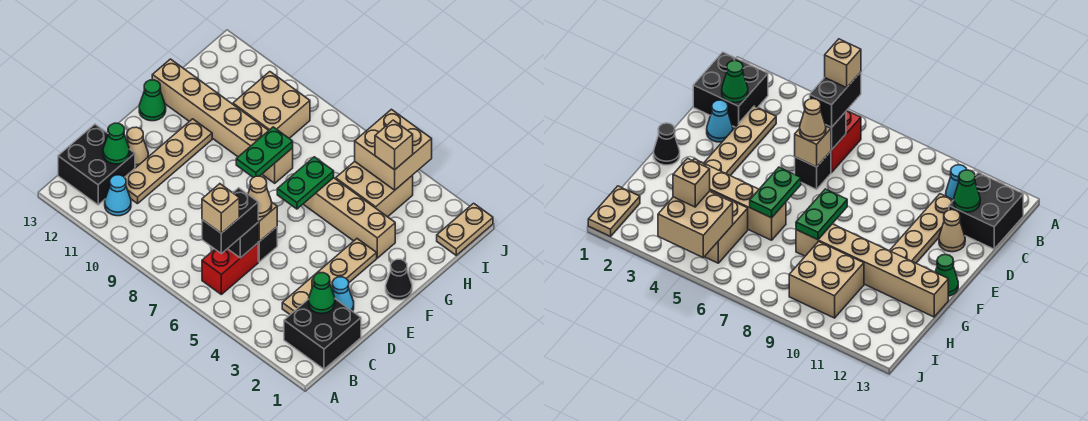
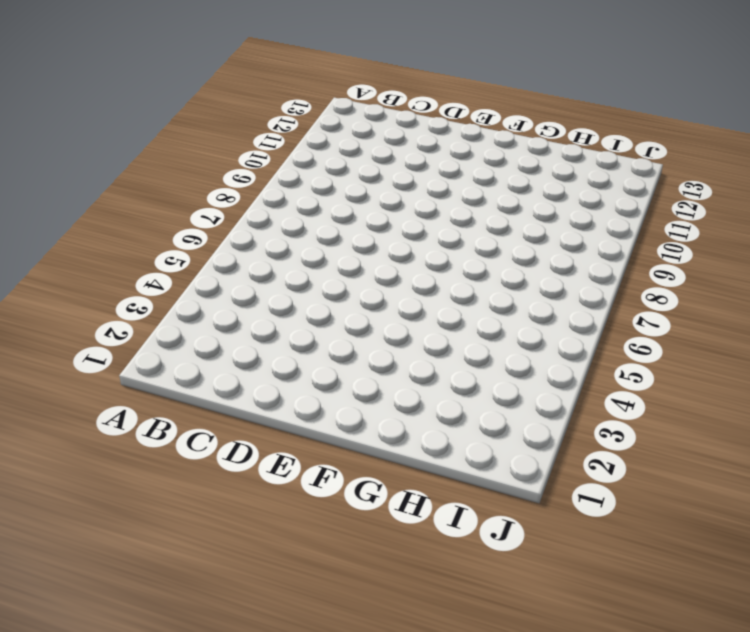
none -> black 2x2 brick [284,299,361,369]
none -> red 1x2 brick [202,243,258,294]
none -> cyan 1x1 cone [105,175,131,216]

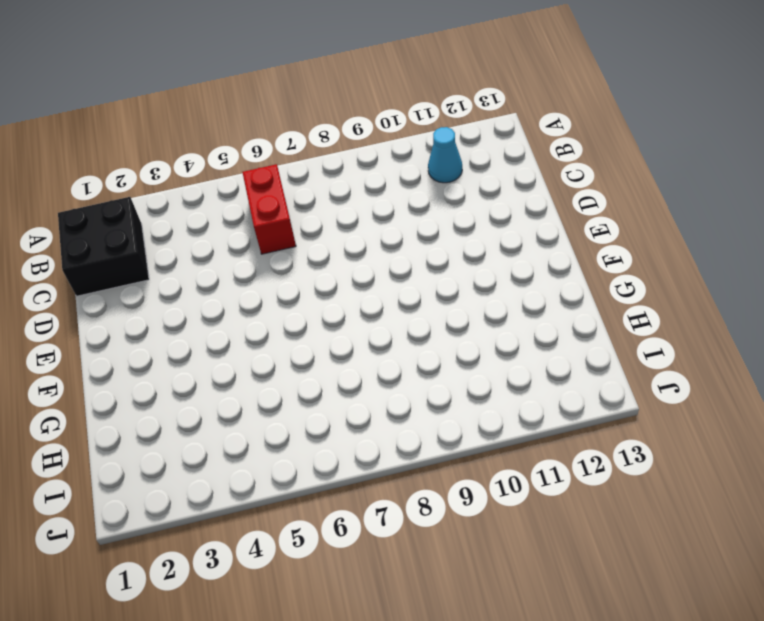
none -> black 2x2 brick [58,124,135,205]
none -> tan 1x4 plate [282,239,377,315]
none -> tan 1x4 plate [124,119,212,204]

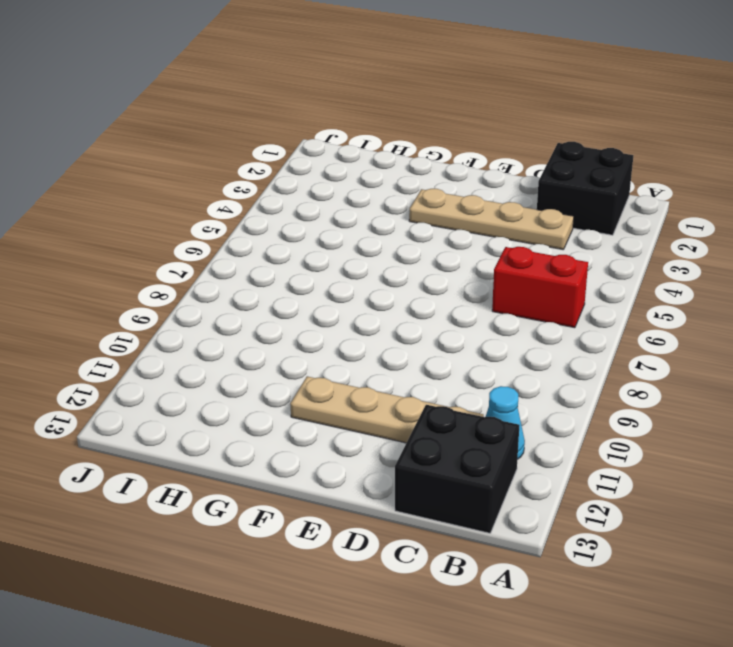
none -> cyan 1x1 cone [332,277,354,311]
none -> black 1x1 brick [258,227,277,262]
none -> tan 1x1 cone [127,127,148,168]

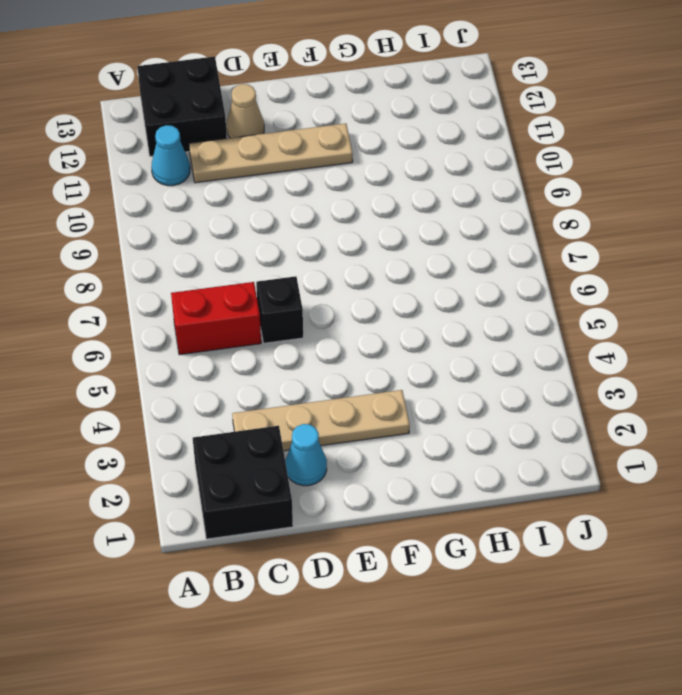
none -> black 1x1 cone [386,259,412,300]
none -> green 1x1 cone [139,80,166,121]
none -> tan 1x4 brick [303,178,395,258]

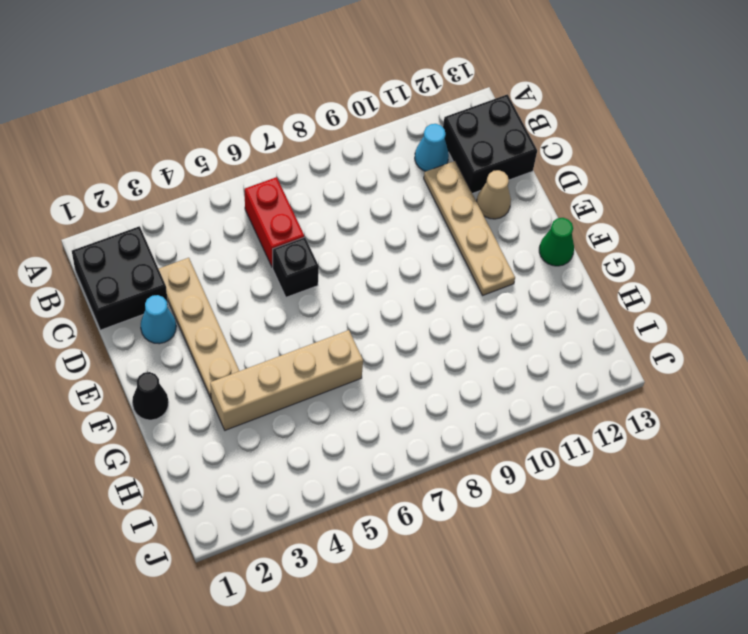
none -> tan 1x6 brick [152,59,293,183]
none -> tan 2x2 brick [336,162,413,217]
none -> tan 2x2 brick [233,72,310,138]

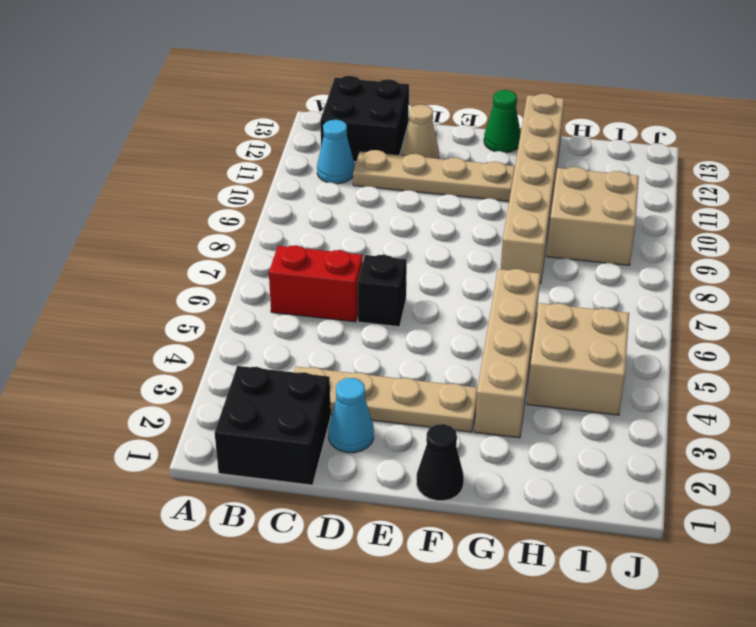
none -> tan 1x2 plate [437,203,493,255]
none -> green 1x1 cone [309,273,335,313]
none -> black 1x1 brick [228,223,258,258]

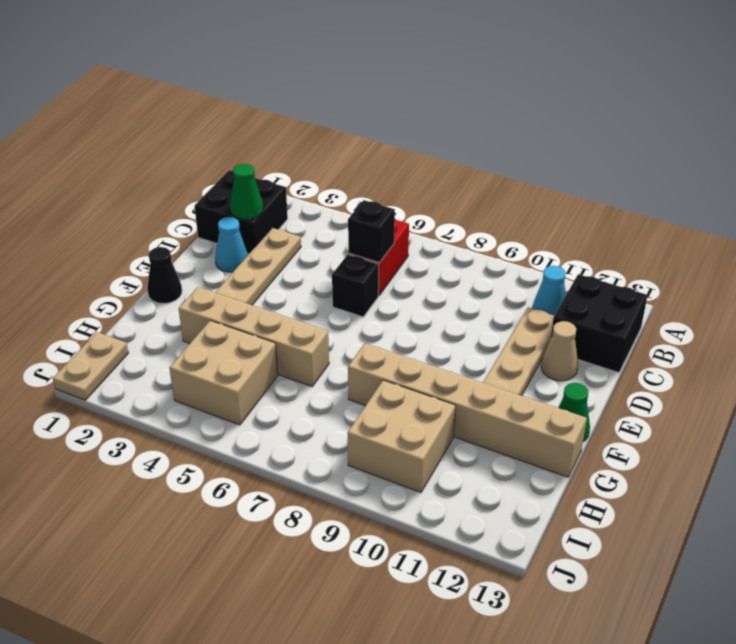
none -> green 1x1 cone [103,123,129,164]
none -> tan 1x1 brick [258,203,277,242]
none -> green 1x2 plate [277,157,334,209]

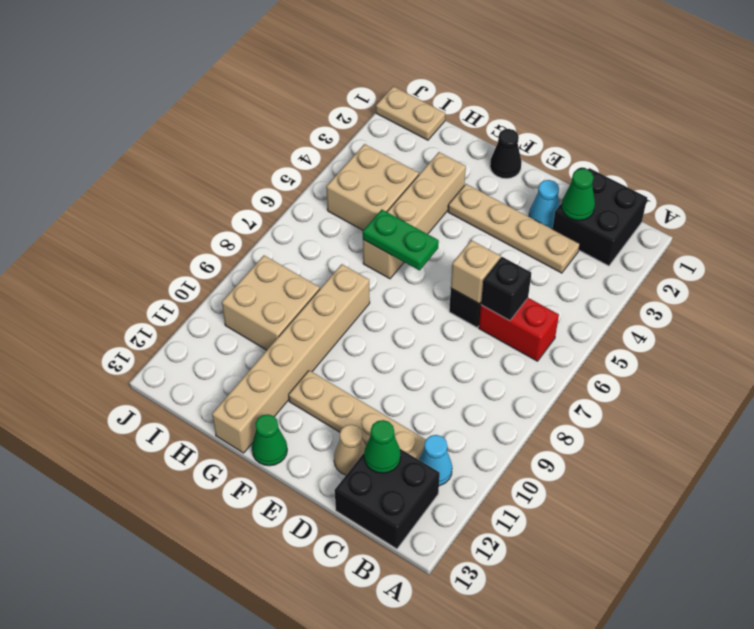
none -> green 1x2 plate [236,127,293,178]
none -> tan 2x2 brick [355,109,432,190]
none -> black 1x2 brick [202,188,258,254]

